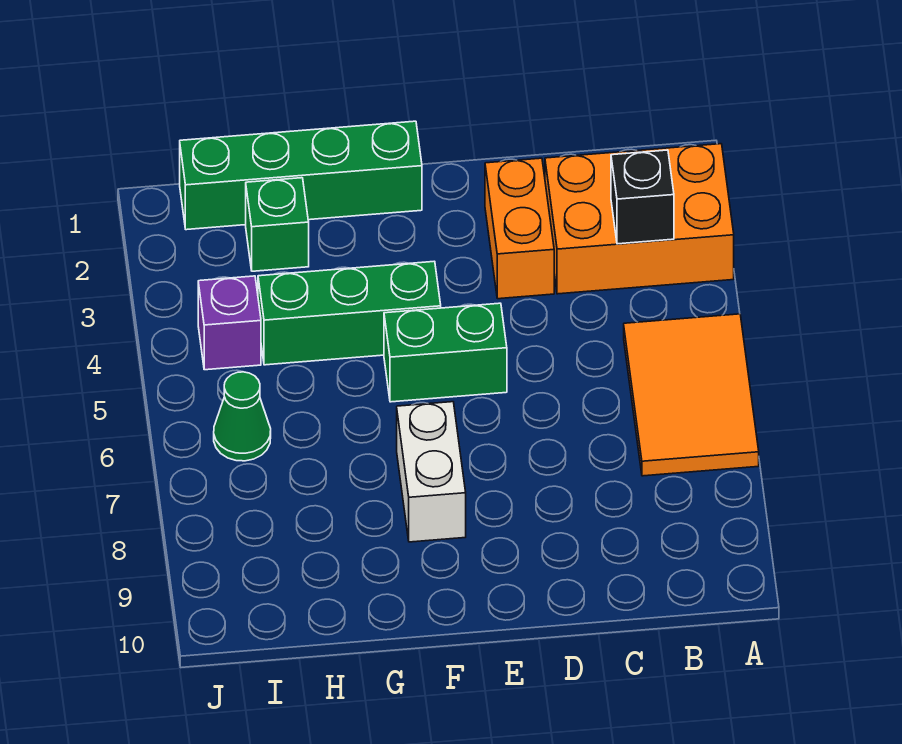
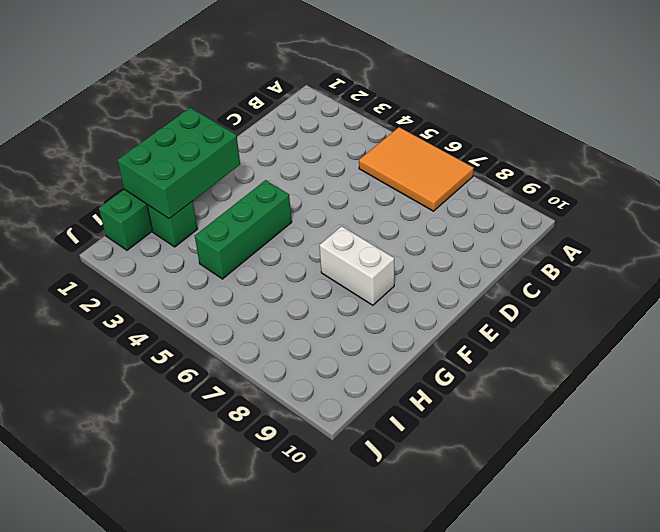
green 2x3 brick [118,108,240,219] -> none
none -> orange 2x3 brick [545,144,734,294]
none -> orange 1x2 brick [485,158,554,299]

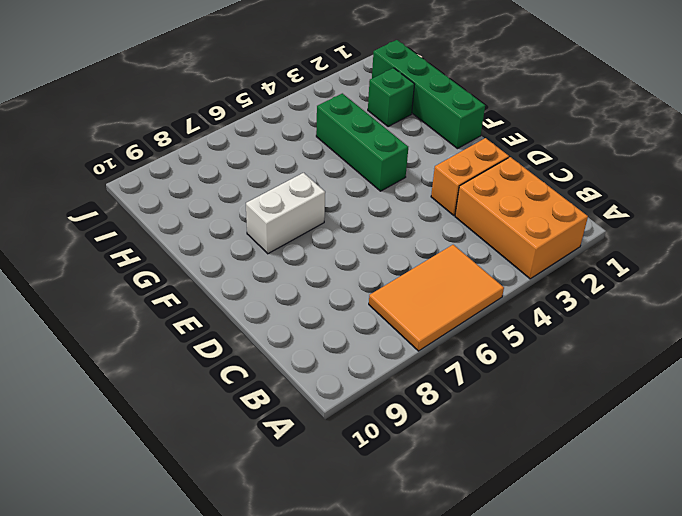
none -> green 1x2 brick [384,303,507,402]
none -> purple 1x1 brick [198,276,261,370]

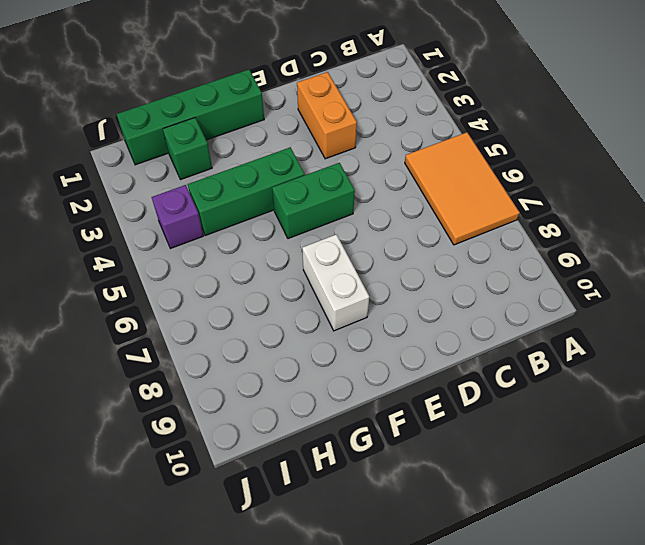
none -> orange 2x3 brick [545,144,734,294]
none -> green 1x1 cone [214,372,271,461]

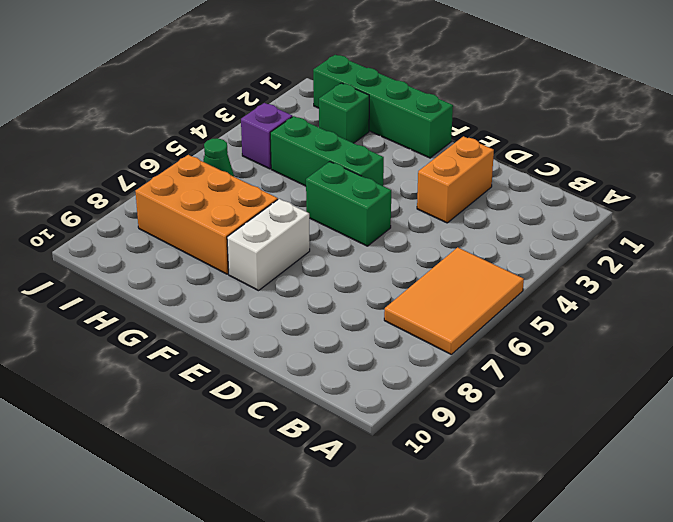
orange 2x3 brick [135,155,278,274] -> orange 2x3 brick moved to [545,144,734,294]
none -> black 1x1 brick [611,150,674,244]

